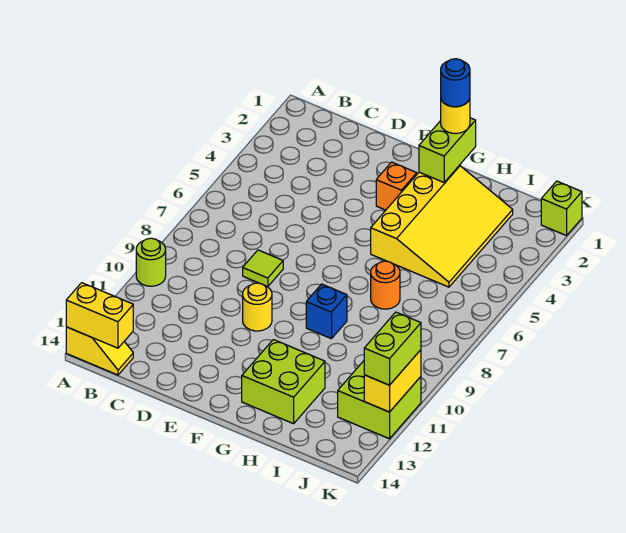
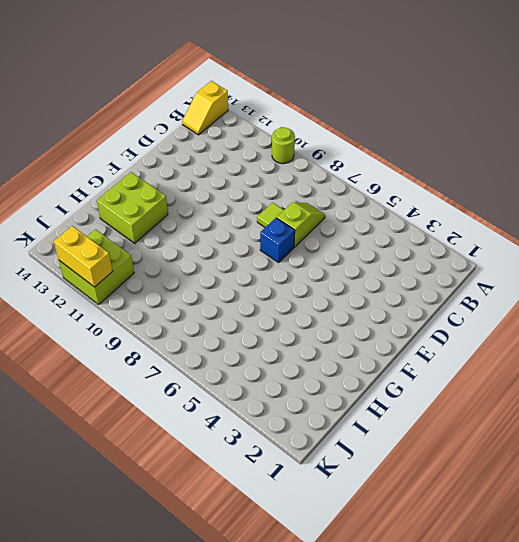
lime 1x2 slope [277,202,325,247] -> none
blue 1x1 brick [260,218,295,263] -> blue 1x1 brick moved to [306,284,347,339]
none -> yellow 1x1 round brick [243,283,272,331]
none -> orange 1x1 brick [376,162,417,210]
none -> yellow 3x4 slope [371,165,513,287]

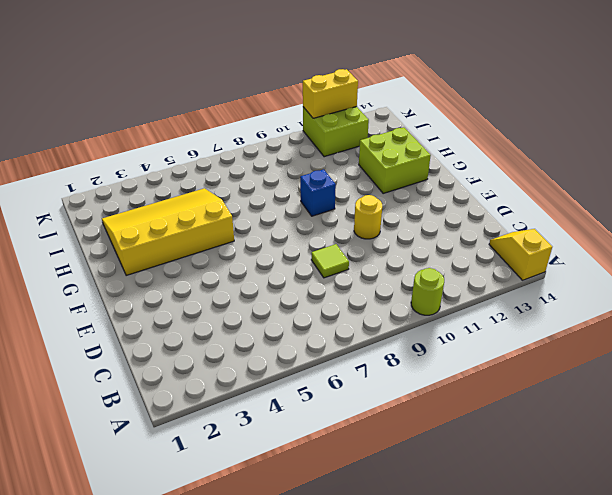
none -> orange 1x1 brick [376,162,417,210]
none -> orange 1x1 round brick [371,261,400,309]
none -> lime 1x1 brick [541,181,582,236]

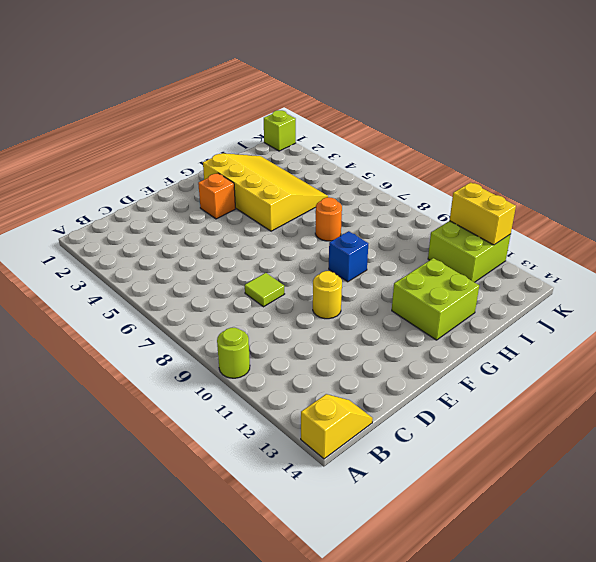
none -> yellow 1x2 brick [66,283,133,348]
none -> lime 1x2 brick [419,118,476,182]
none -> yellow 1x1 round brick [441,99,470,134]

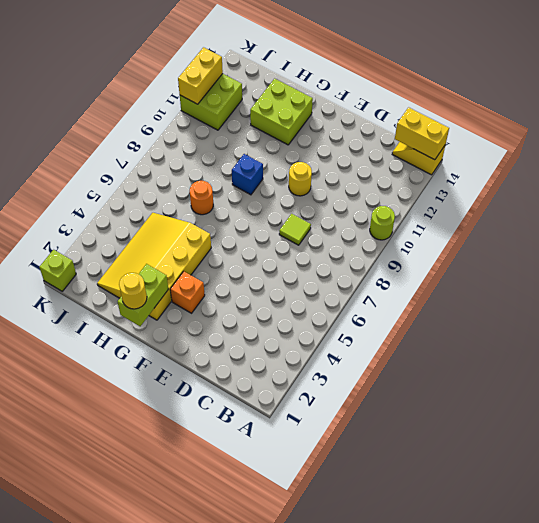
none -> lime 1x2 brick [364,312,421,385]
none -> blue 1x1 round brick [441,59,470,107]

